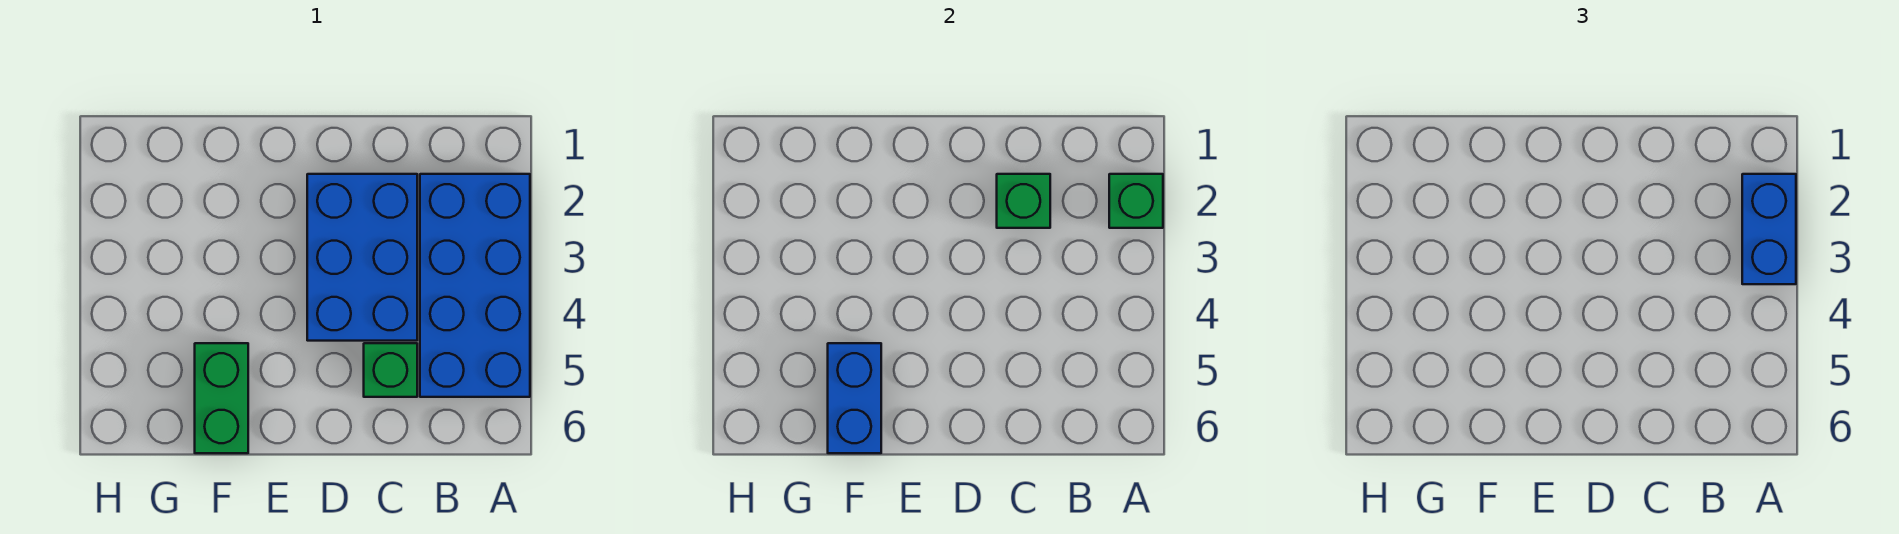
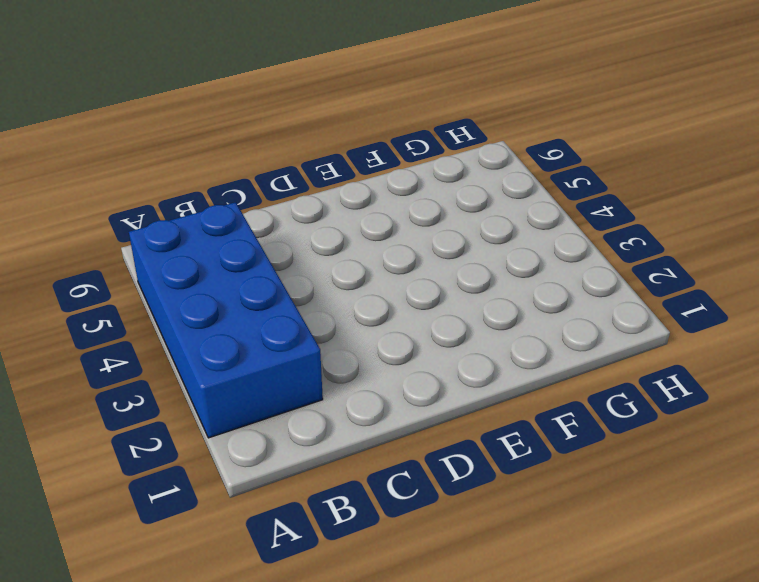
none -> blue 2x3 brick [307,174,417,341]
none -> green 1x1 brick [364,343,417,397]

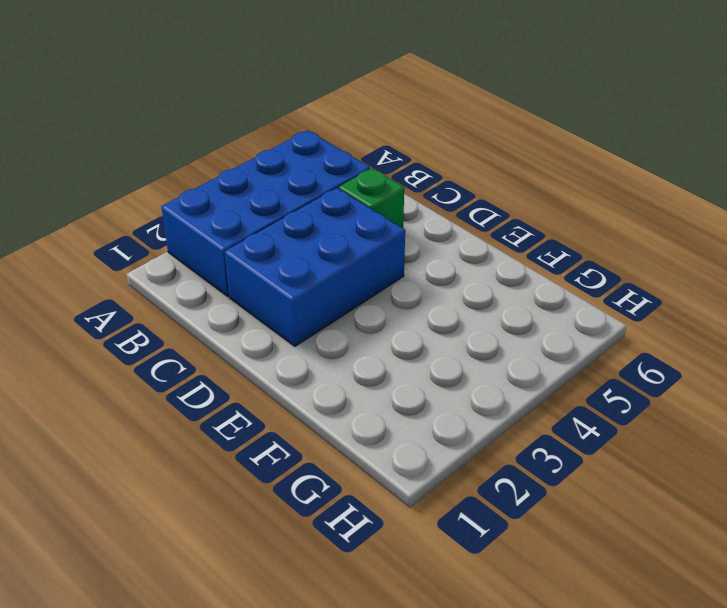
none -> green 1x2 brick [195,343,248,453]
none -> green 1x1 brick [1109,174,1163,228]

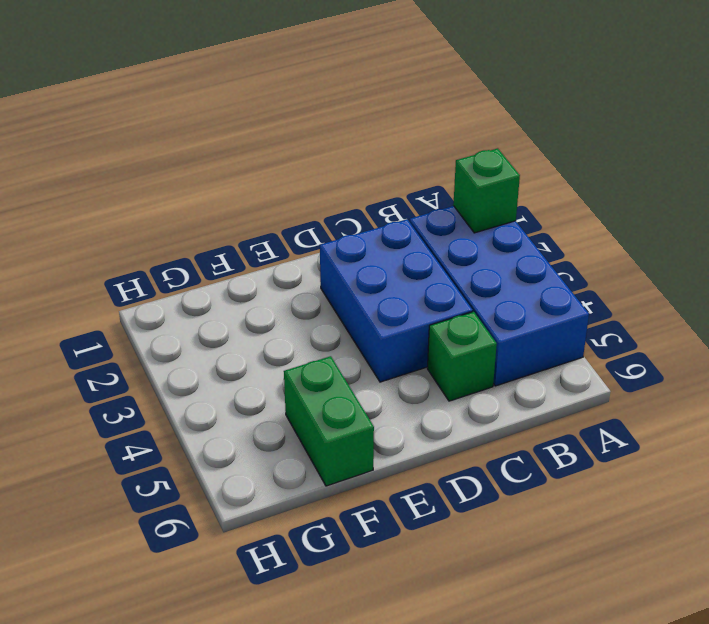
none -> green 1x1 brick [997,174,1050,228]
none -> blue 1x2 brick [828,343,881,453]

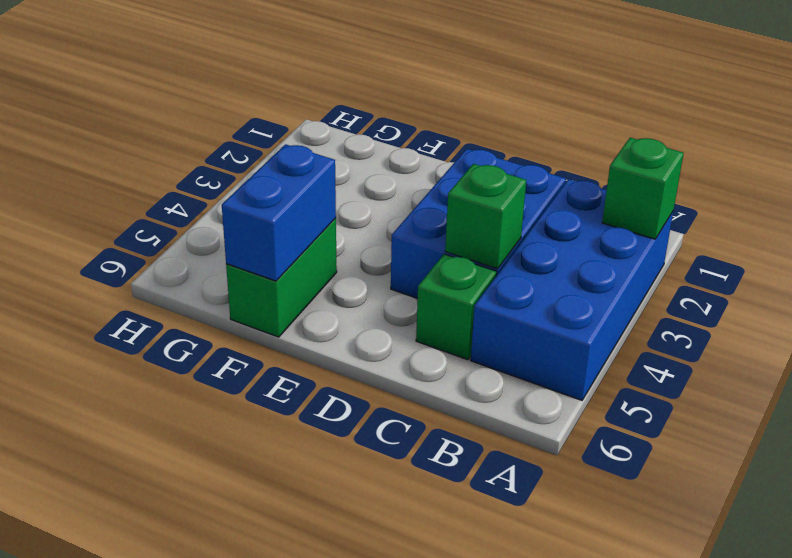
green 1x1 brick [445,164,526,269] -> green 1x1 brick moved to [997,174,1050,228]
none -> blue 1x2 brick [1742,174,1796,284]

